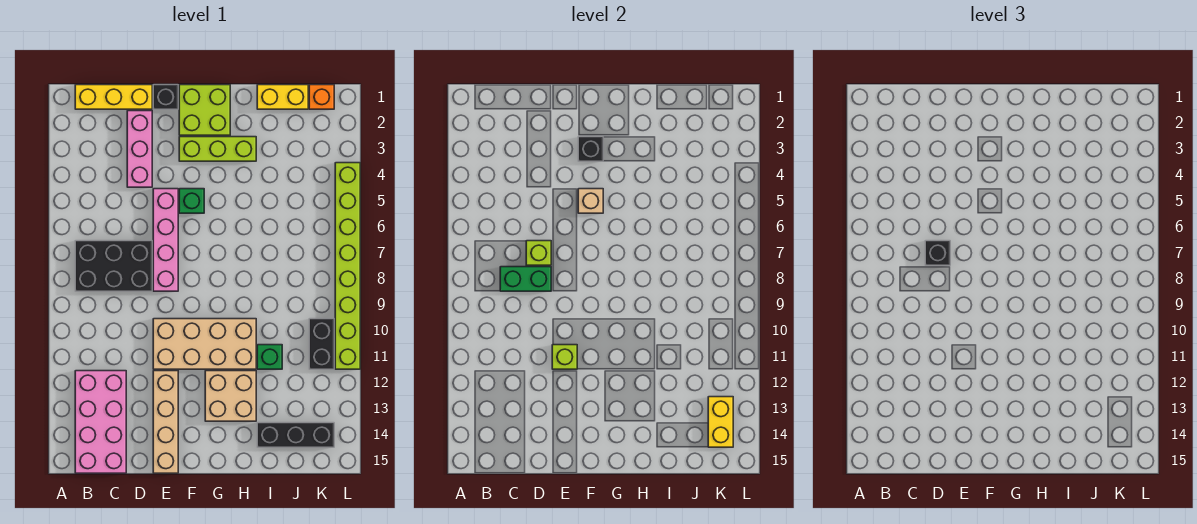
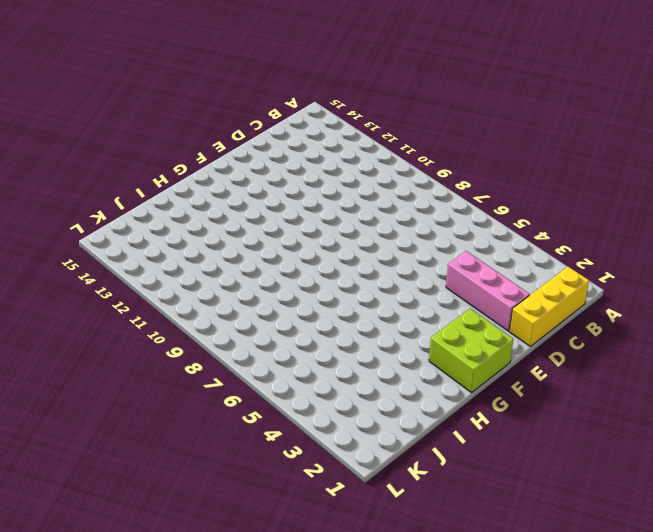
none -> black 2x3 brick [75,241,152,291]
none -> pink 2x4 brick [75,371,126,473]
none -> black 1x1 brick [153,85,178,109]

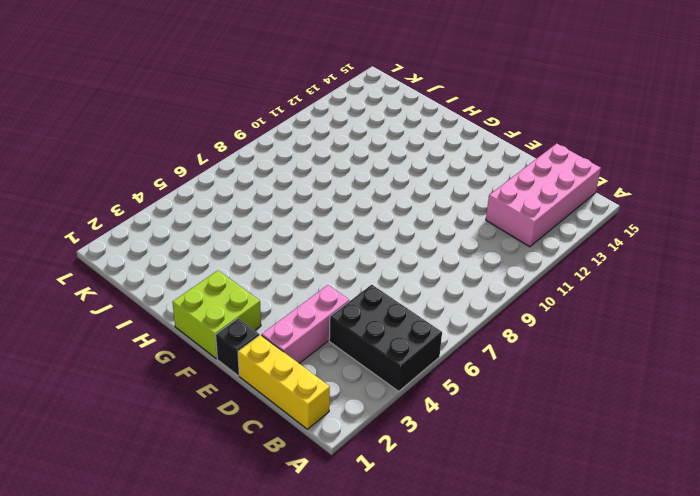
black 2x3 brick [329,285,442,391] -> black 2x3 brick moved to [75,241,152,291]
none -> pink 1x4 brick [153,189,178,291]
none -> tan 2x4 brick [153,319,256,369]
none -> tan 1x4 brick [153,371,178,473]

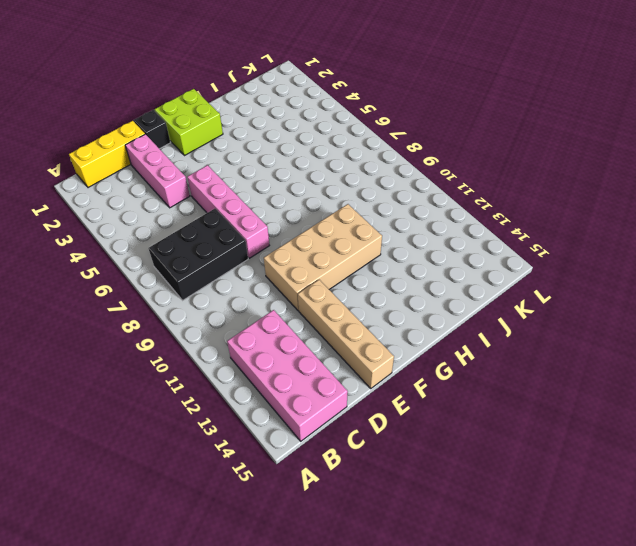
none -> lime 1x3 brick [179,137,256,161]
none -> green 1x1 brick [179,189,204,213]
none -> tan 2x2 brick [205,371,256,421]

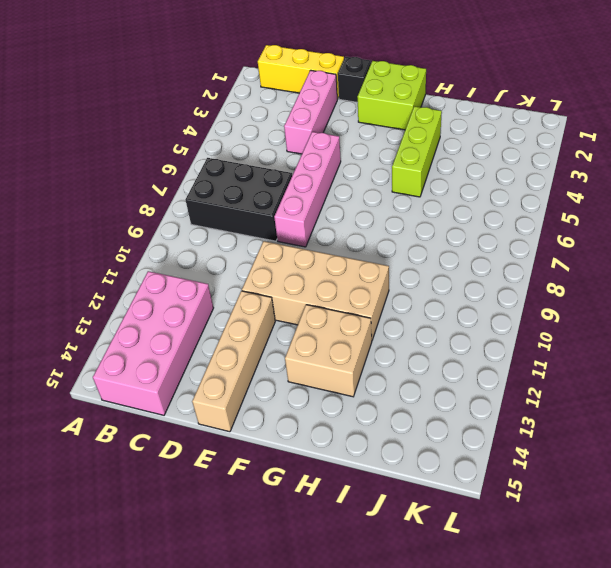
lime 1x3 brick [392,106,442,197] -> lime 1x3 brick turned to [179,137,256,161]
none -> green 1x1 brick [179,189,204,213]
none -> yellow 1x2 brick [257,85,308,109]
none -> green 1x1 brick [257,345,282,369]

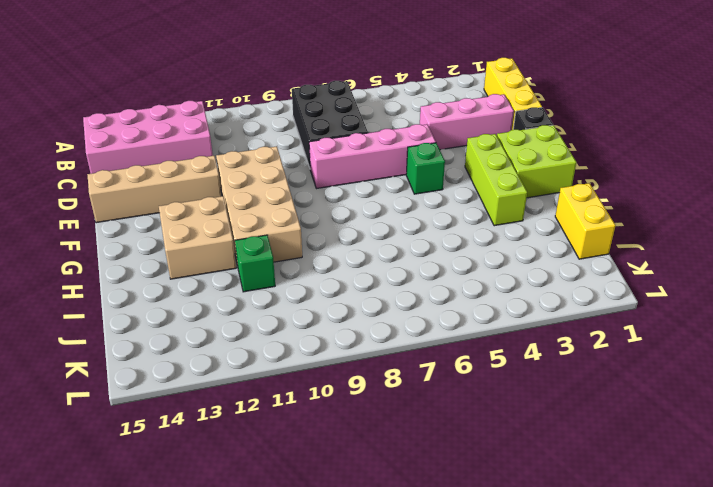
none -> black 1x3 brick [257,423,334,447]
none -> orange 1x1 brick [309,85,334,109]
none -> black 1x2 brick [309,319,334,369]

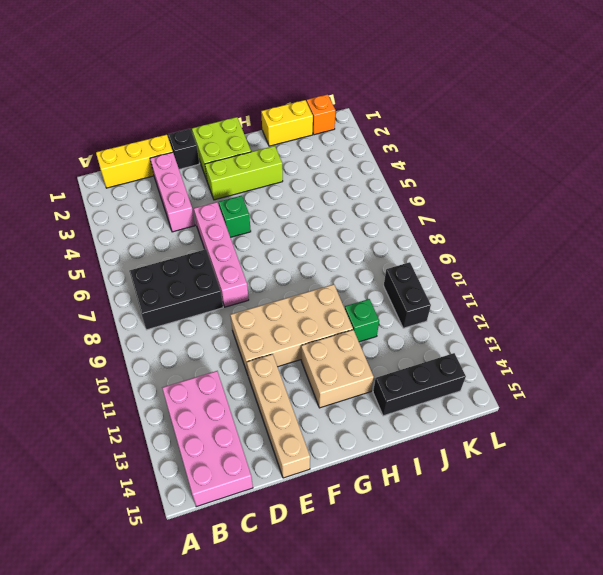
none -> lime 1x8 brick [335,163,360,369]
none -> green 1x2 brick [500,267,551,291]
none -> lime 1x1 brick [526,241,551,265]

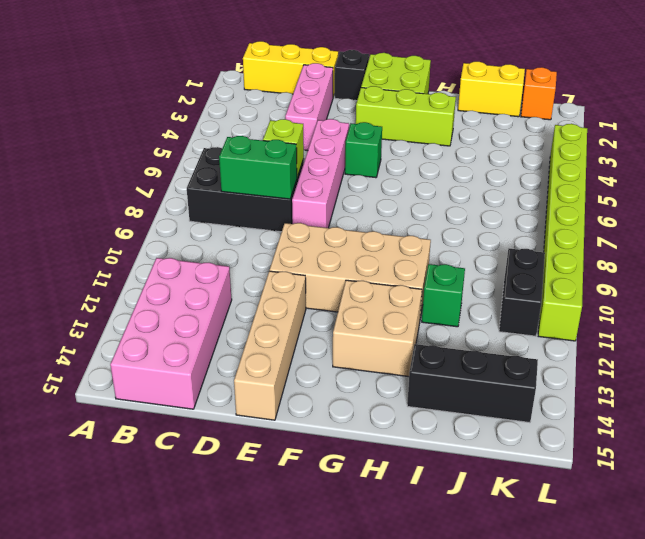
none -> lime 1x1 brick [552,345,577,369]
none -> black 1x1 brick [578,137,603,161]
none -> tan 1x1 brick [578,189,603,213]

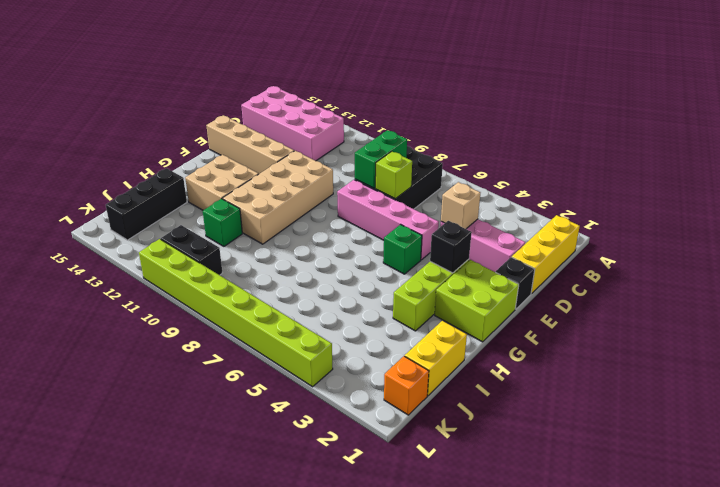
tan 1x1 brick [441,182,480,229] -> tan 1x1 brick moved to [578,189,603,213]
none -> lime 1x1 brick [552,345,577,369]
none -> yellow 1x2 brick [708,397,733,447]
none -> black 1x1 brick [925,241,950,265]

